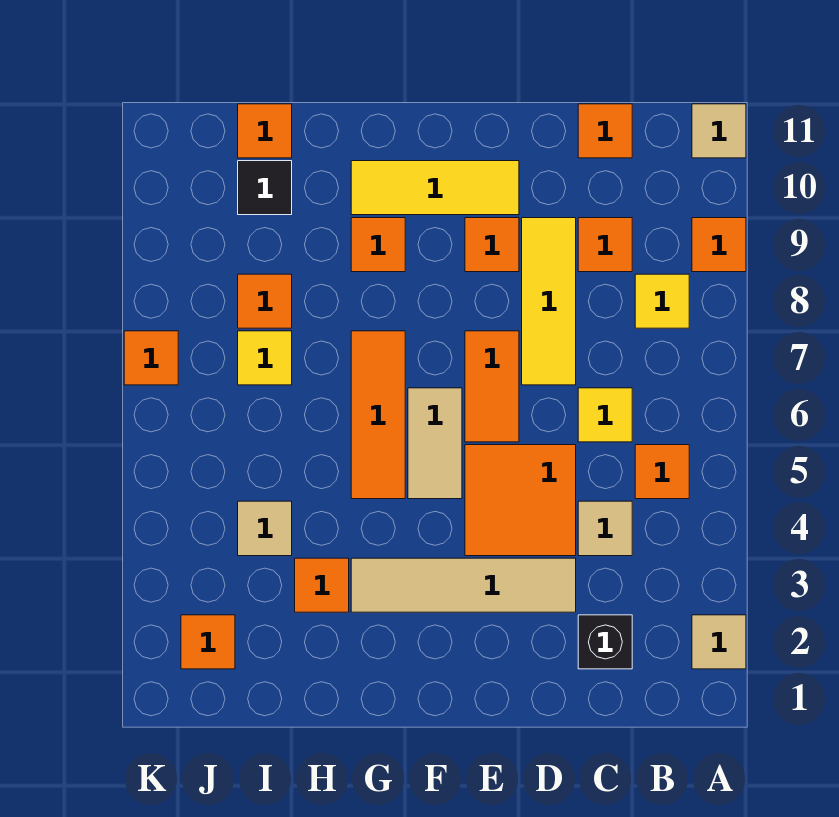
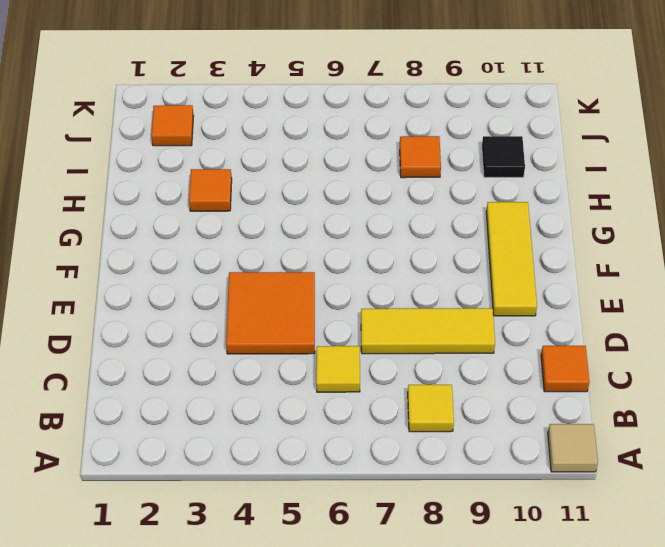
none -> tan 1x1 tile [692,615,746,669]
none -> orange 1x1 tile [692,218,746,272]
none -> orange 1x1 tile [635,445,689,499]

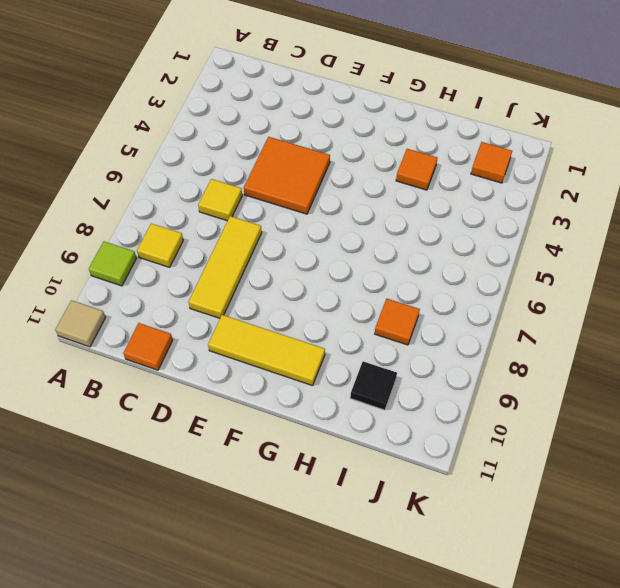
lime 1x1 tile [89,242,137,286] -> orange 1x1 tile [692,218,746,272]
none -> tan 1x1 tile [692,615,746,669]
none -> orange 1x1 tile [635,445,689,499]
none -> black 1x1 brick [578,615,632,669]

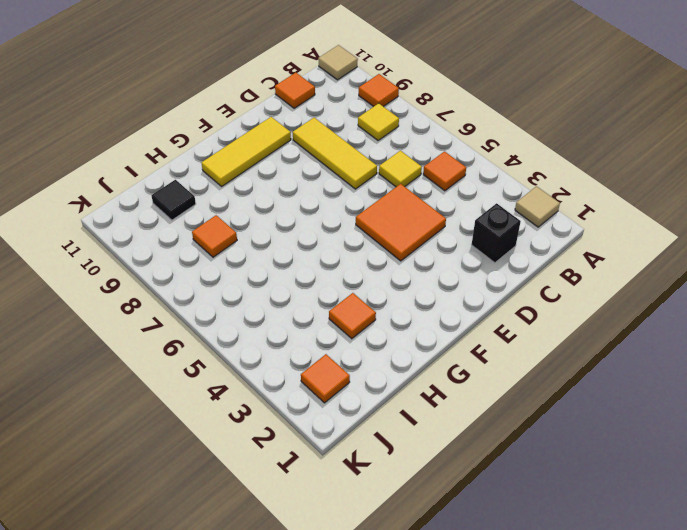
none -> tan 1x1 tile [578,501,632,556]
none -> orange 1x1 tile [578,218,632,272]
none -> tan 1x4 tile [351,558,576,612]

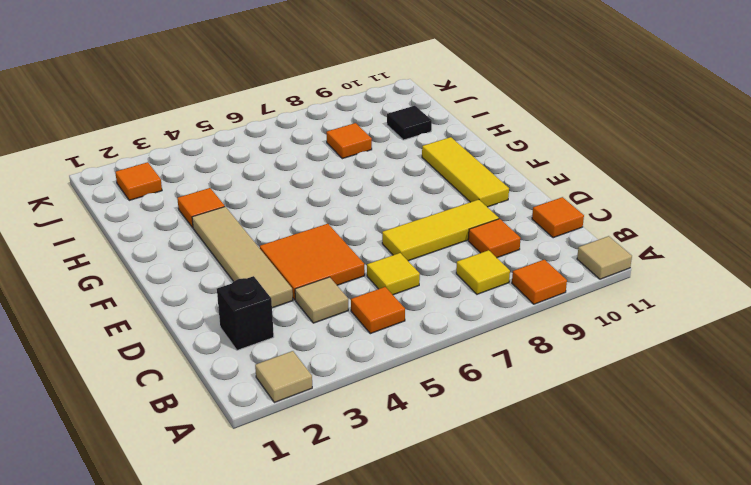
none -> orange 1x2 tile [465,331,519,442]
none -> orange 1x1 tile [465,218,519,272]
none -> tan 1x2 tile [408,388,462,499]

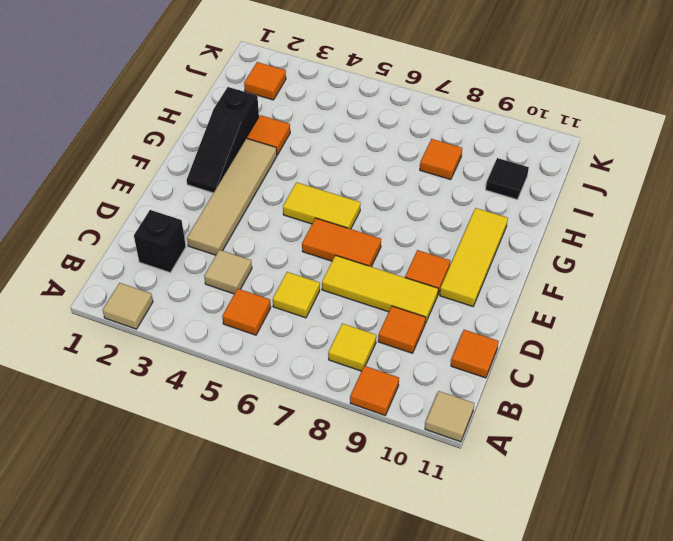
black 1x3 slope [187,87,259,193] -> none
yellow 1x2 tile [283,182,360,229] -> tan 1x2 tile [408,388,462,499]
none -> orange 2x2 tile [465,445,576,556]
none -> orange 1x3 tile [351,331,405,499]
none -> orange 1x1 tile [351,218,405,272]

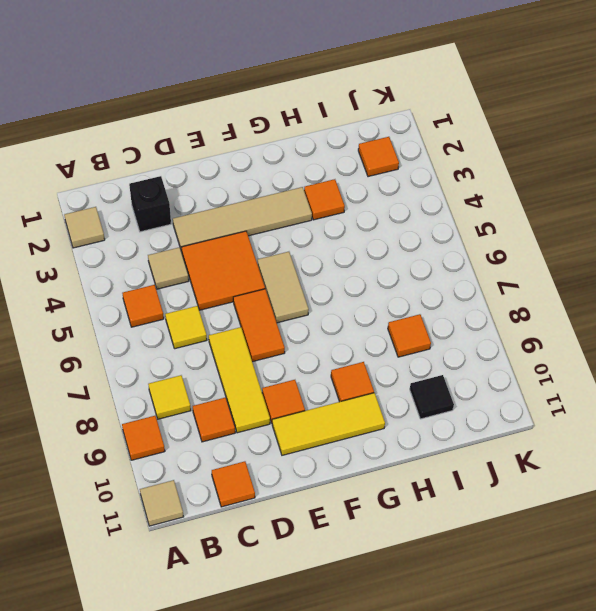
none -> orange 1x3 tile [351,331,405,499]
none -> tan 1x1 tile [238,501,292,556]
none -> yellow 1x1 tile [238,331,292,385]

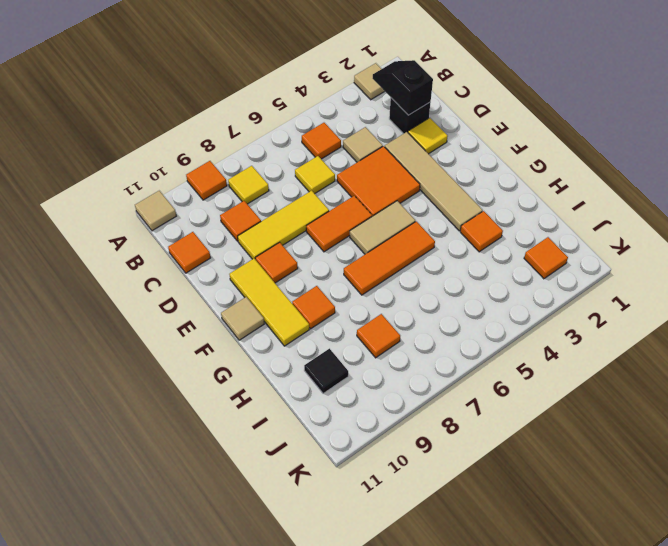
black 1x2 slope [373,60,433,115] -> none
yellow 1x1 tile [408,118,448,154] -> yellow 1x1 tile moved to [238,331,292,385]
tan 1x1 tile [221,297,264,340] -> tan 1x1 tile moved to [238,501,292,556]
none -> orange 1x1 tile [238,104,292,158]
none -> orange 1x1 tile [124,331,178,385]

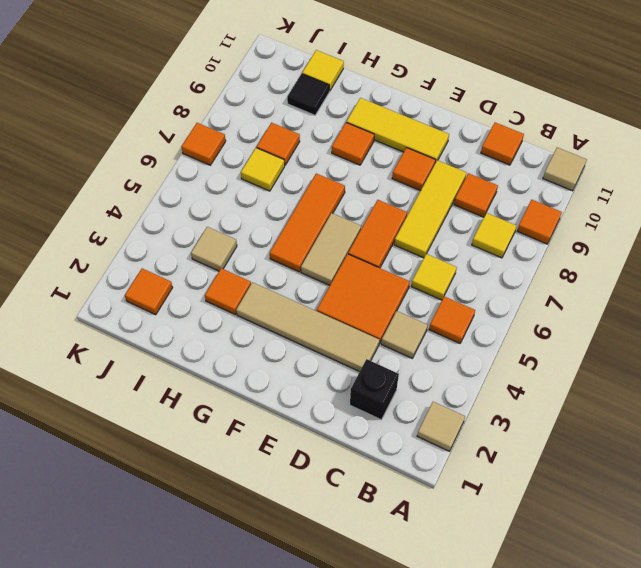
yellow 1x1 tile [302,50,344,91] -> orange 1x1 tile [238,104,292,158]

